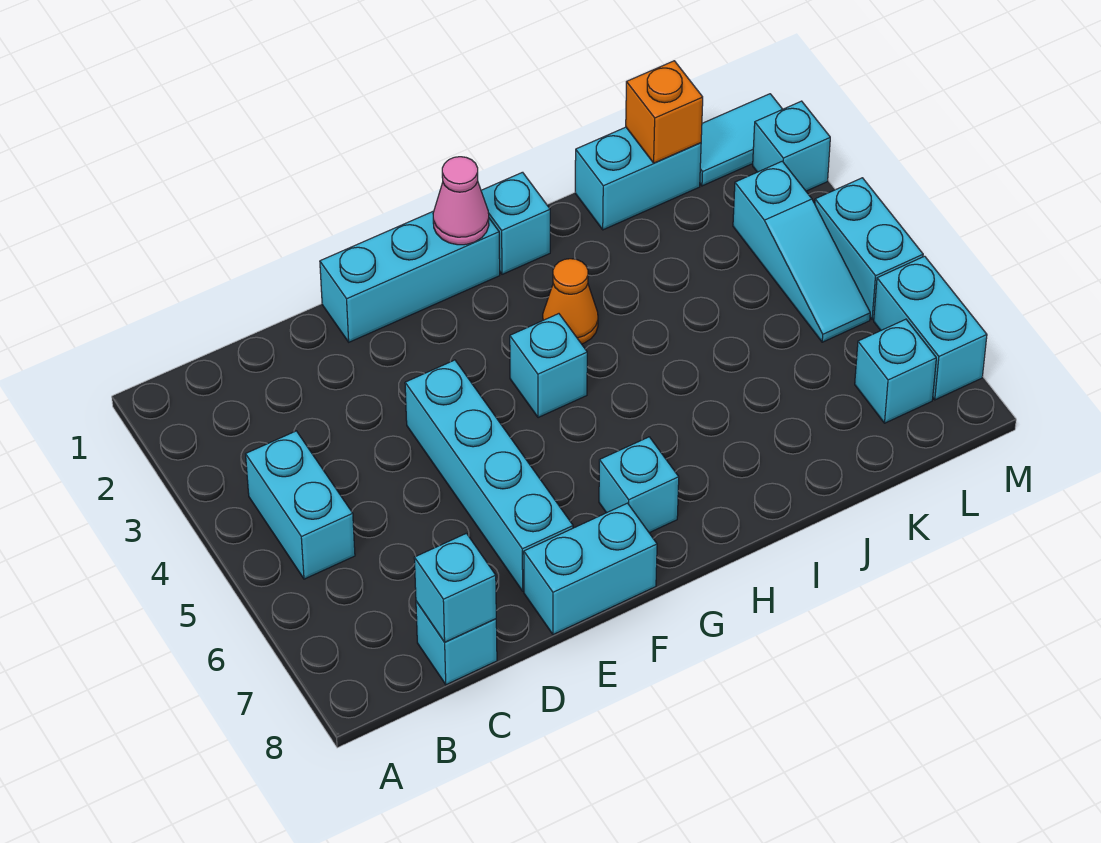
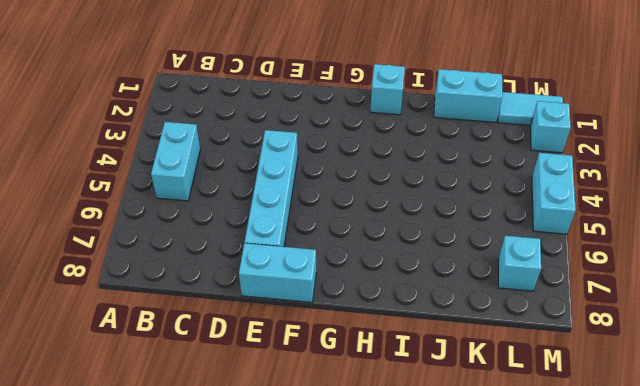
none -> cyan 1x1 brick [416,601,497,685]
none -> cyan 1x3 brick [320,211,500,342]
none -> cyan 1x1 brick [510,314,587,418]

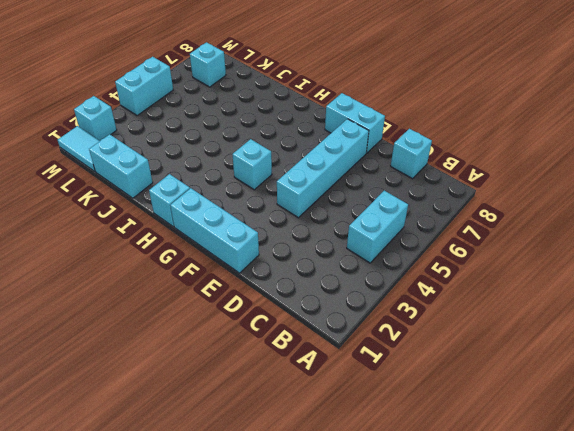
none -> cyan 1x1 brick [599,437,679,533]
none -> orange 1x1 cone [543,259,598,344]
none -> cyan 1x3 slope [733,161,870,342]

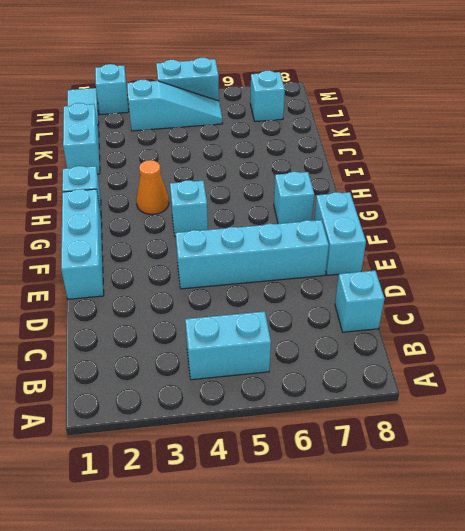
none -> cyan 1x2 brick [874,256,987,400]
none -> cyan 1x1 brick [414,533,496,642]
none -> pink 1x1 cone [433,157,489,245]

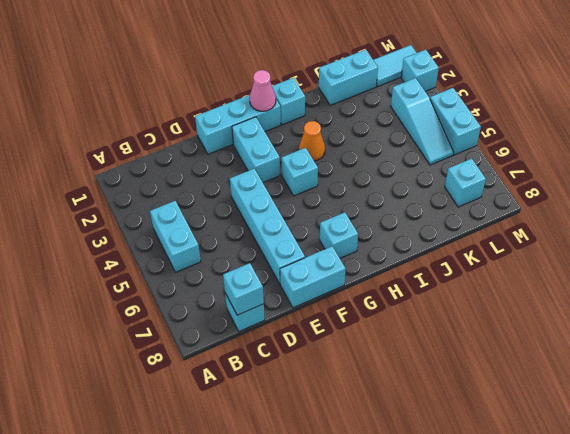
cyan 1x2 brick [232,117,280,183] -> cyan 1x2 brick moved to [874,256,987,400]
none -> orange 1x1 brick [626,61,703,163]

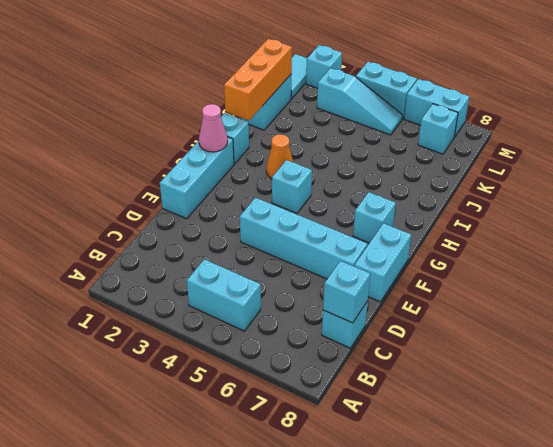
orange 1x3 brick [224,39,292,121] -> orange 1x1 brick [626,61,703,163]

